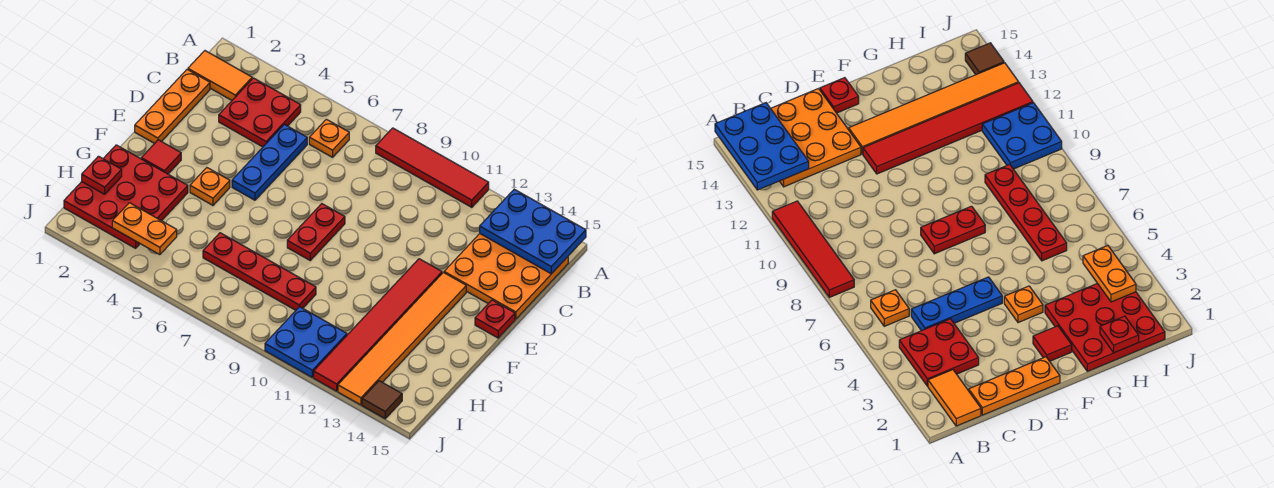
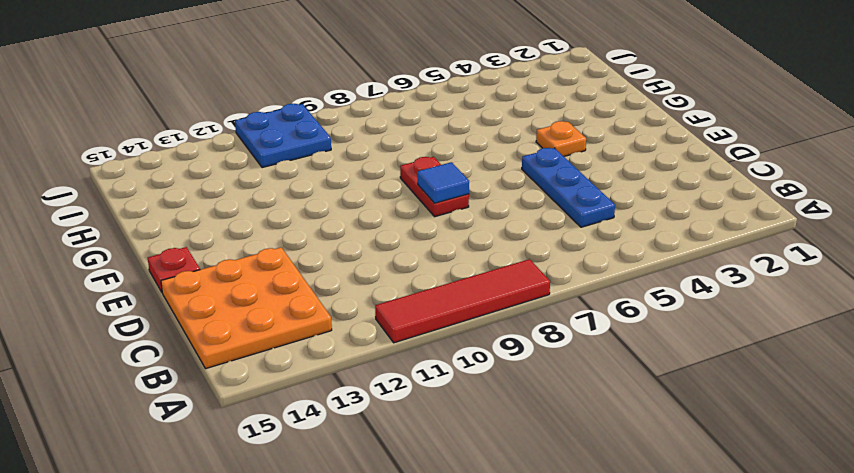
blue 1x1 tile [417,162,469,203] -> none
none -> orange 1x2 tile [188,51,252,100]
none -> red 2x2 plate [219,78,301,147]
none -> orange 1x1 plate [309,119,349,157]

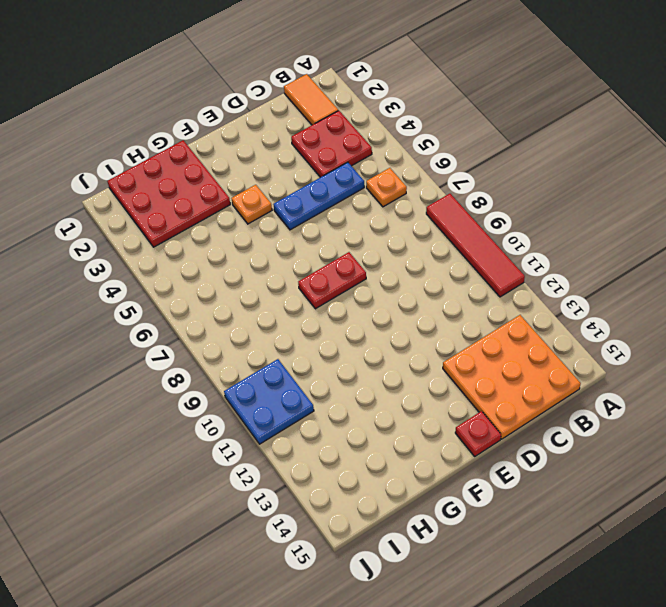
none -> orange 1x3 plate [135,70,210,144]
none -> red 1x6 tile [314,259,442,391]
none -> orange 1x6 tile [338,272,466,405]

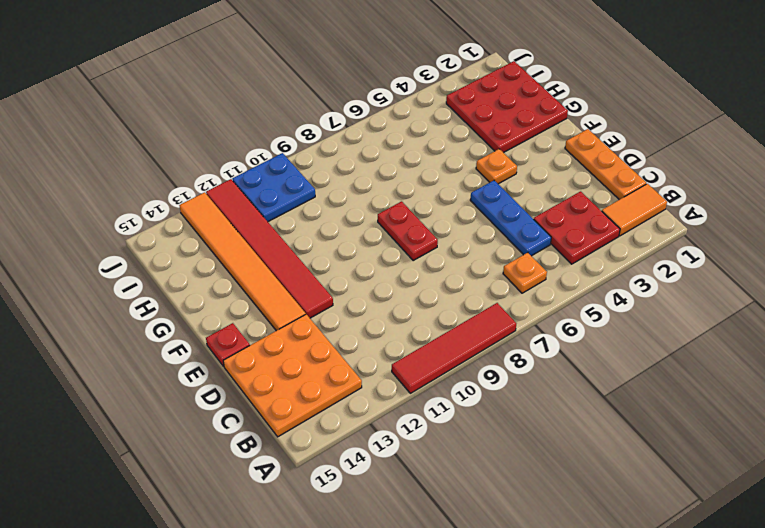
none -> red 1x1 tile [141,140,181,174]
none -> red 1x4 plate [203,233,316,310]
none -> brown 1x1 tile [362,381,402,419]

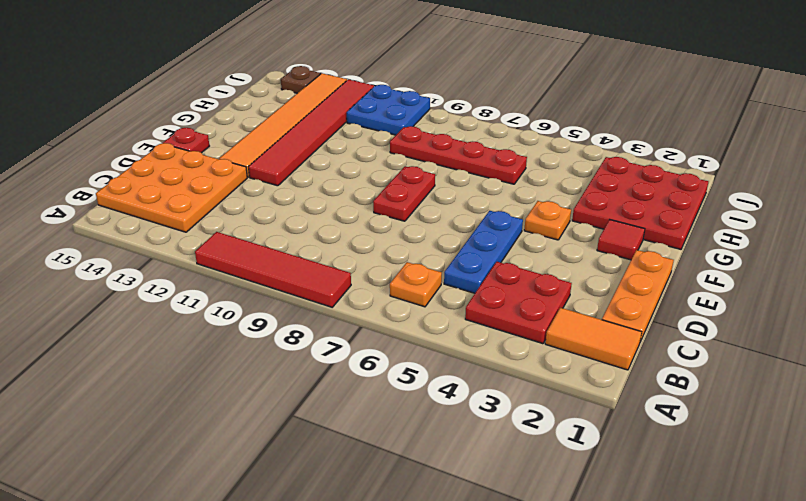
brown 1x1 plate [281,66,320,93] -> brown 1x1 tile [362,381,402,419]
none -> blue 2x3 plate [480,189,586,274]
none -> red 1x1 plate [82,156,122,194]
none -> orange 1x2 plate [112,203,177,255]

